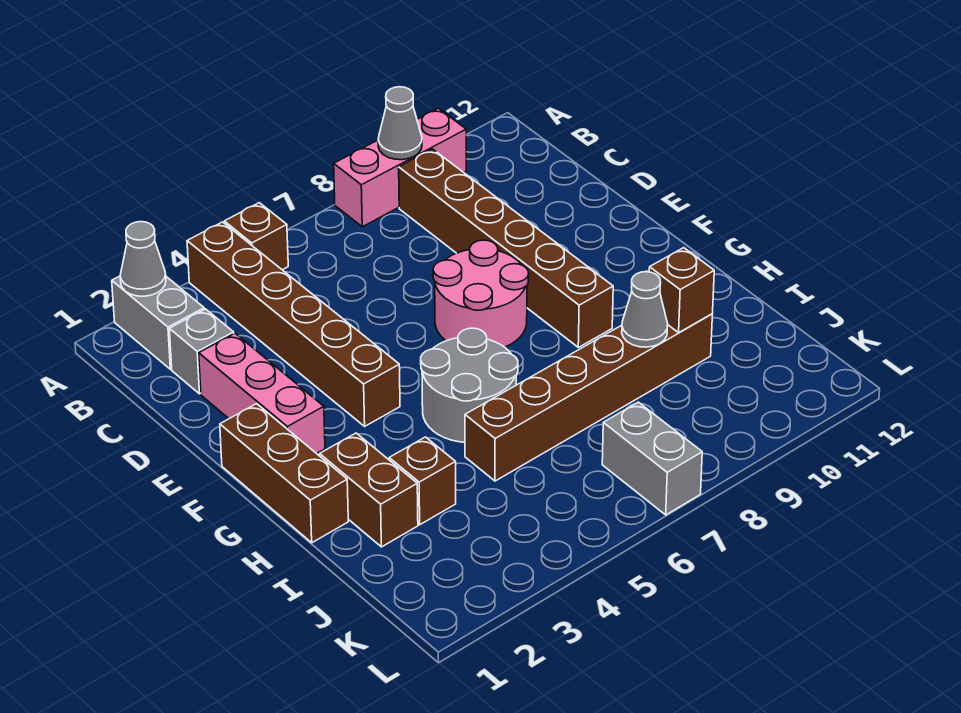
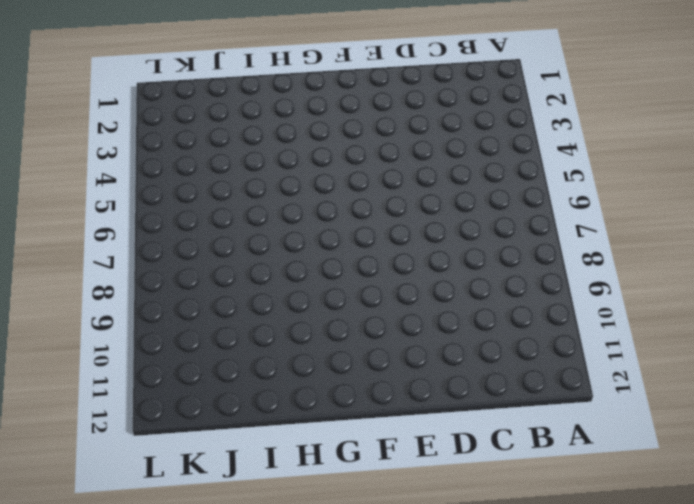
none -> grey 1x2 brick [112,276,204,369]
none -> brown 1x6 brick [187,222,400,426]
none -> brown 1x1 brick [224,203,288,270]

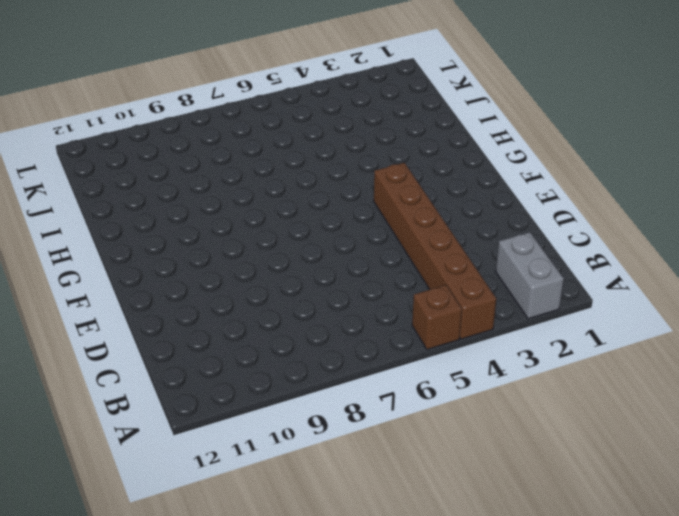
none -> pink 1x3 brick [334,108,466,227]
none -> brown 1x6 brick [399,149,613,347]
none -> grey 1x1 brick [169,309,234,394]

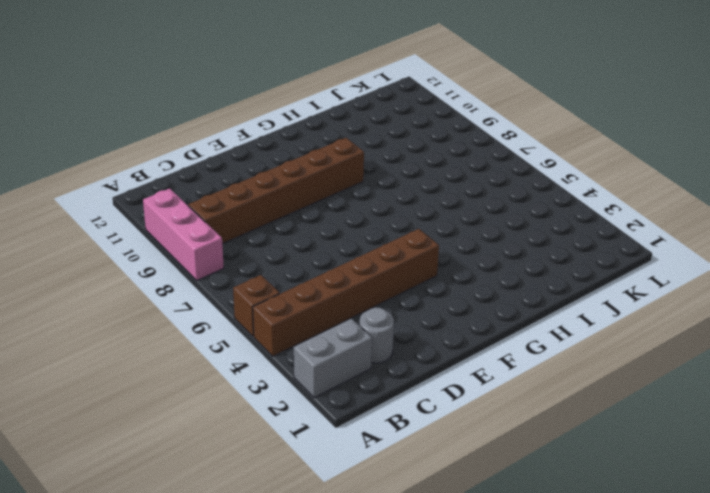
grey 1x1 round brick [359,307,394,363] -> grey 1x1 brick [169,309,234,394]
none -> pink 1x3 brick [199,333,325,454]
none -> pink 2x2 round brick [433,240,529,347]
none -> brown 1x3 brick [220,404,348,543]

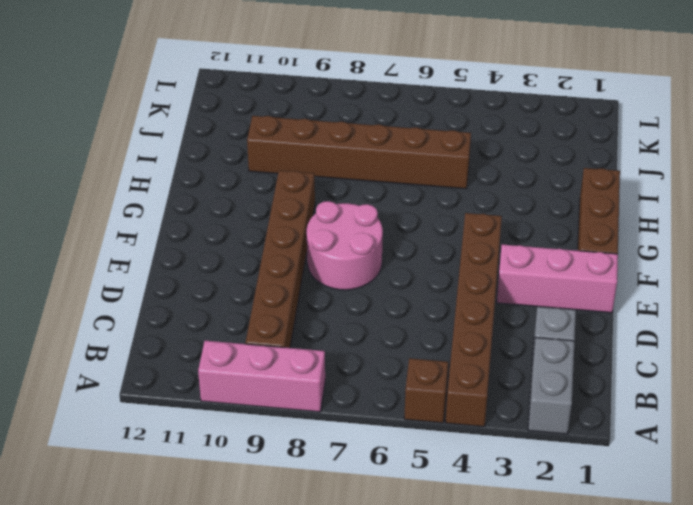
pink 1x3 brick [497,244,618,313] -> pink 1x3 brick turned to [199,333,325,454]
none -> grey 2x2 round brick [421,328,518,442]
none -> brown 1x2 brick [320,433,418,547]
none -> brown 1x1 brick [389,437,456,525]

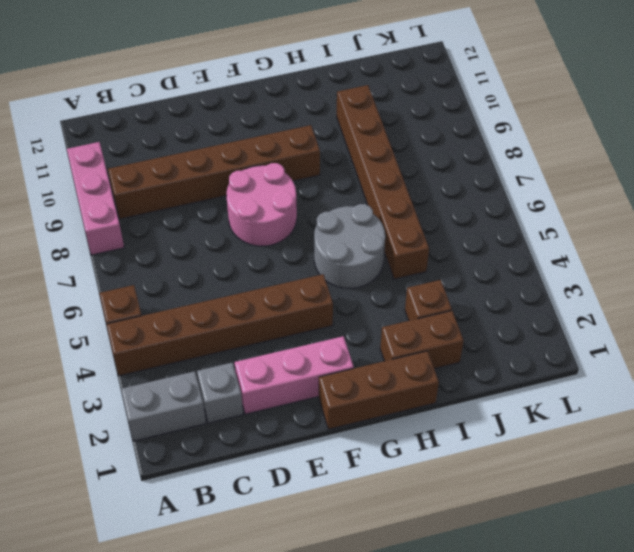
none -> grey 1x2 brick [602,402,702,515]
none -> grey 1x1 cone [120,222,166,296]
none -> grey 1x1 cone [378,87,422,160]

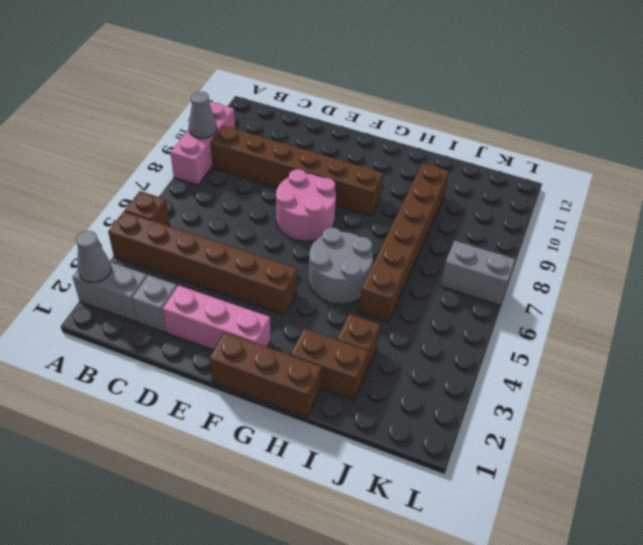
none -> grey 1x1 cone [622,272,668,347]
none -> brown 1x1 brick [649,248,714,333]

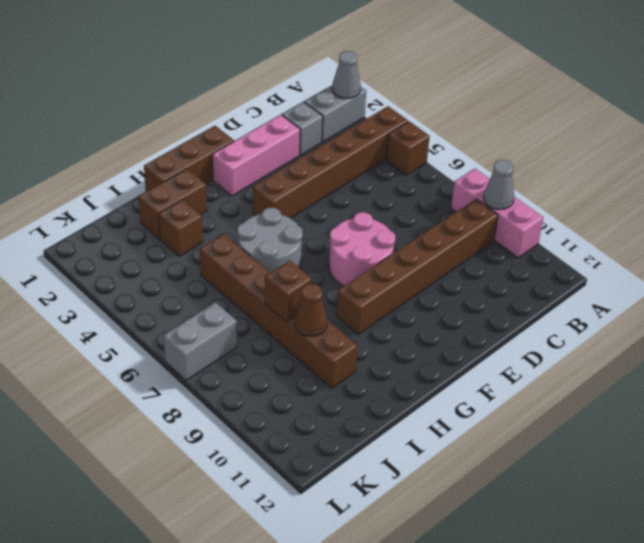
brown 1x1 brick [265,261,312,322] -> brown 1x1 brick moved to [649,248,714,333]
brown 1x1 cone [294,284,327,337] -> grey 1x1 cone [622,272,668,347]

